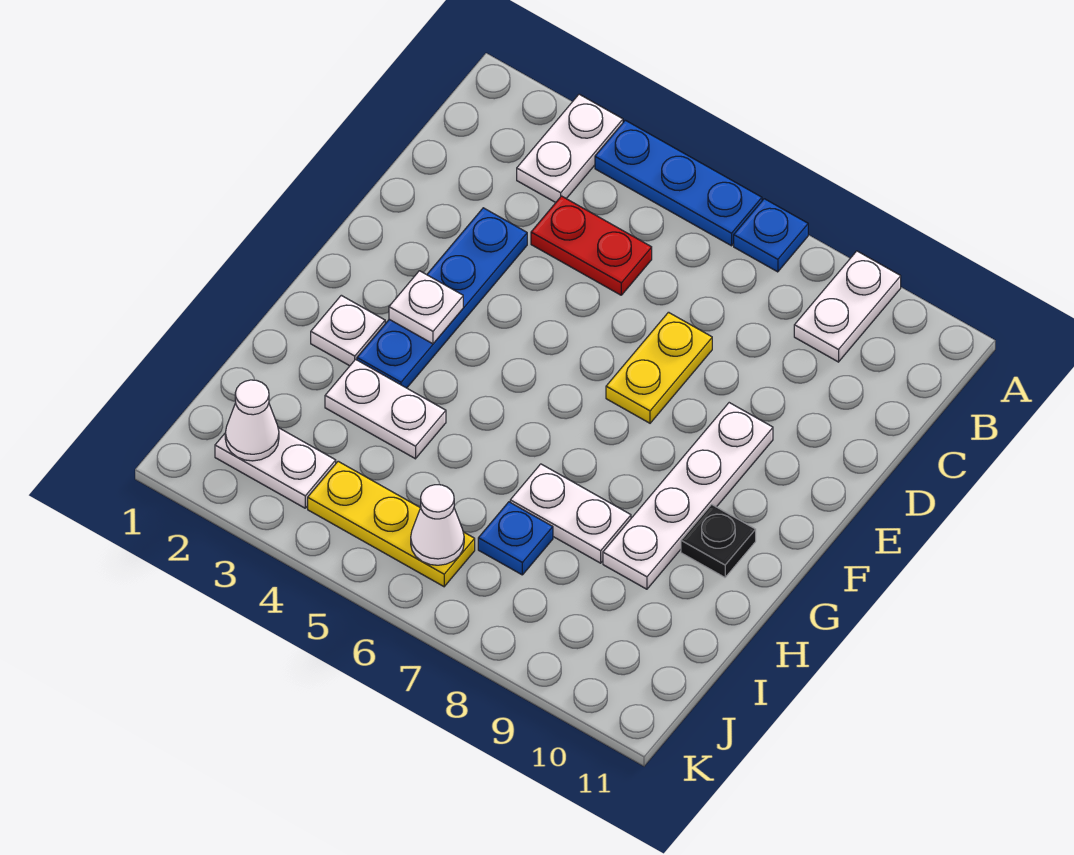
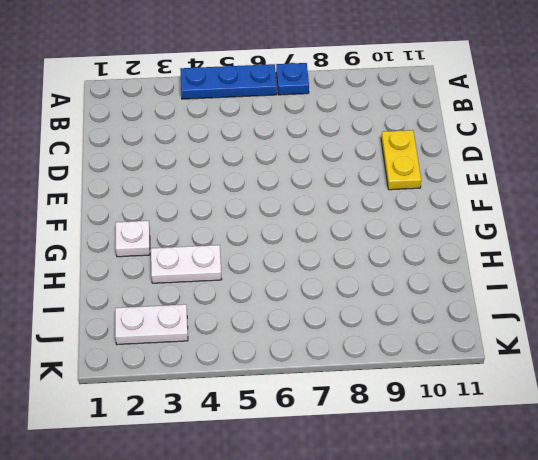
yellow 1x2 plate [381,130,421,190] -> yellow 1x2 plate moved to [606,312,712,423]
none -> white 1x2 plate [517,94,623,202]
none -> white 1x2 plate [794,251,901,362]
none -> red 1x2 plate [531,196,652,295]

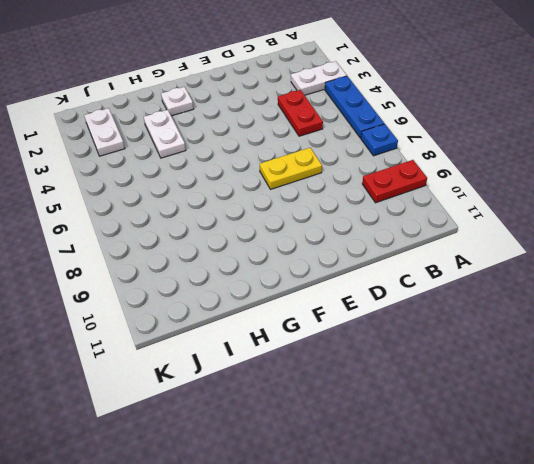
red 1x2 plate [362,160,427,203] -> white 1x2 plate [794,251,901,362]
none -> blue 1x4 plate [357,208,527,388]
none -> white 1x4 plate [603,403,773,589]
none -> black 1x1 plate [681,504,756,577]

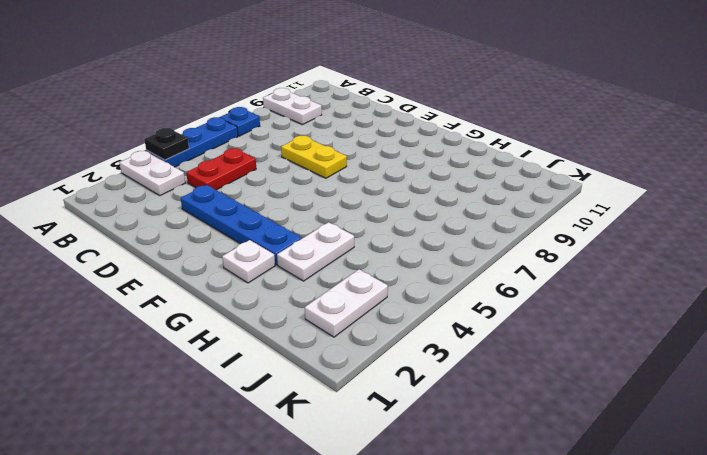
black 1x1 plate [144,128,189,160] -> black 1x1 plate moved to [681,504,756,577]
none -> white 1x4 plate [603,403,773,589]
none -> white 1x2 plate [510,464,631,563]
none -> blue 1x1 plate [478,502,553,575]

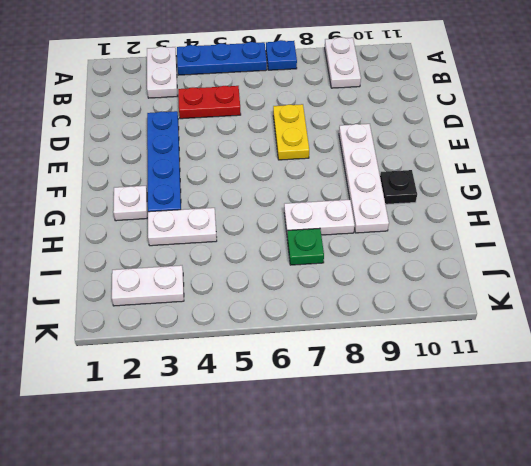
green 1x1 plate [287,228,324,265] -> blue 1x1 plate [478,502,553,575]
none -> yellow 1x3 plate [308,461,475,587]
none -> white 1x1 plate [389,271,463,344]
none -> white 1x1 cone [225,380,279,461]

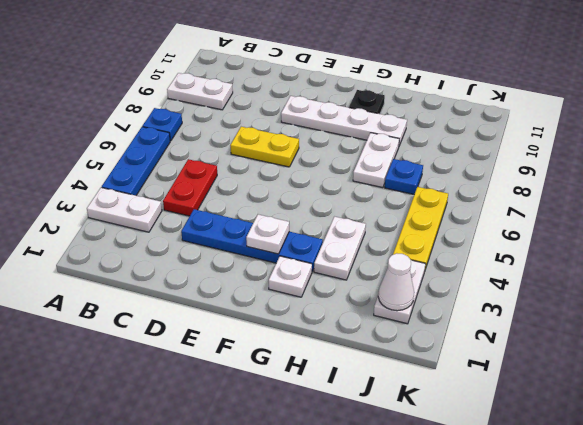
none -> white 1x1 cone [411,485,464,565]

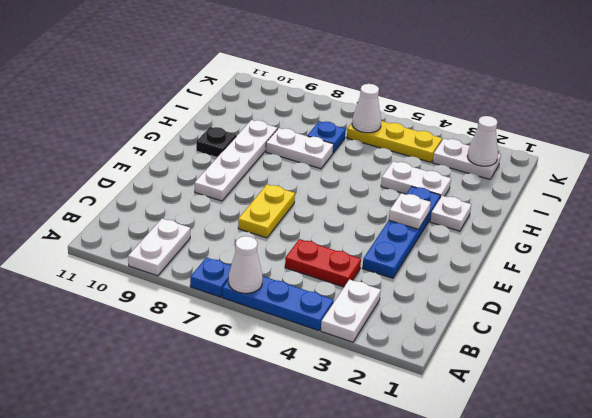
white 1x1 cone [229,236,263,293] -> none

